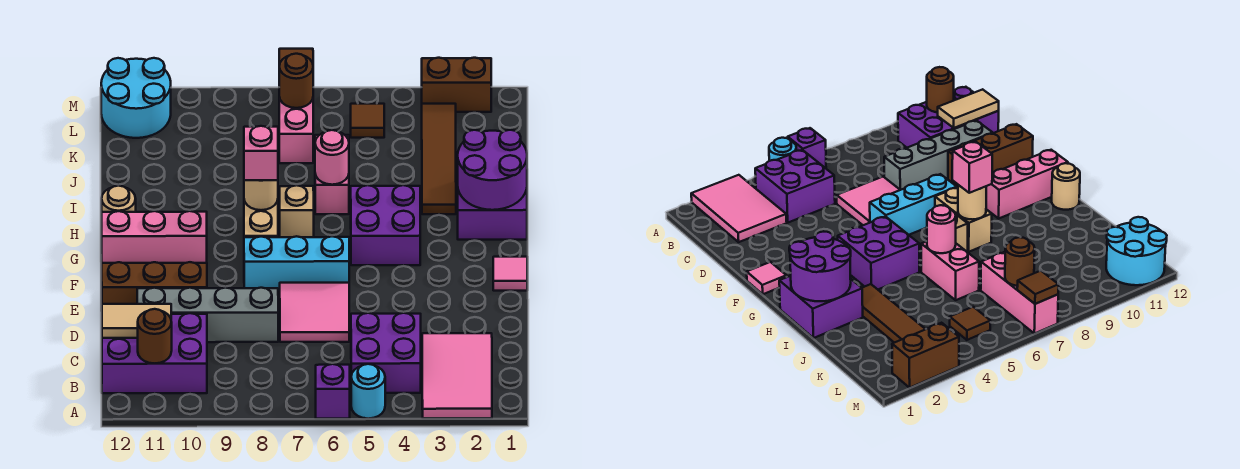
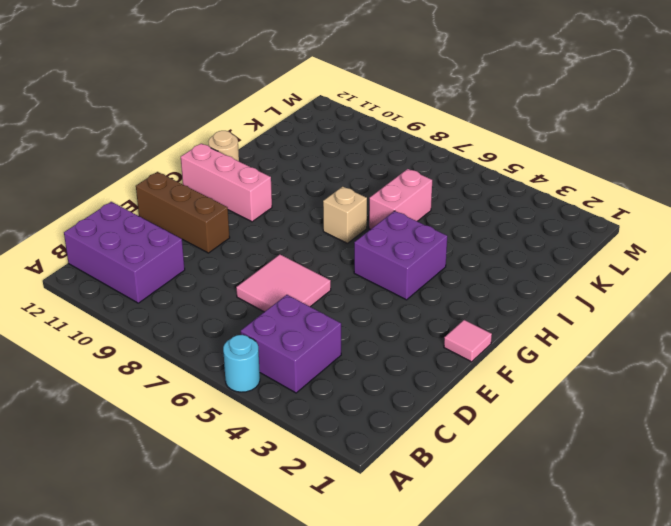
none -> pink 2x3 tile [422,333,492,418]
none -> purple 1x1 brick [316,364,350,419]
none -> grey 1x4 brick [137,288,278,342]
none -> cyan 1x3 brick [244,236,349,291]

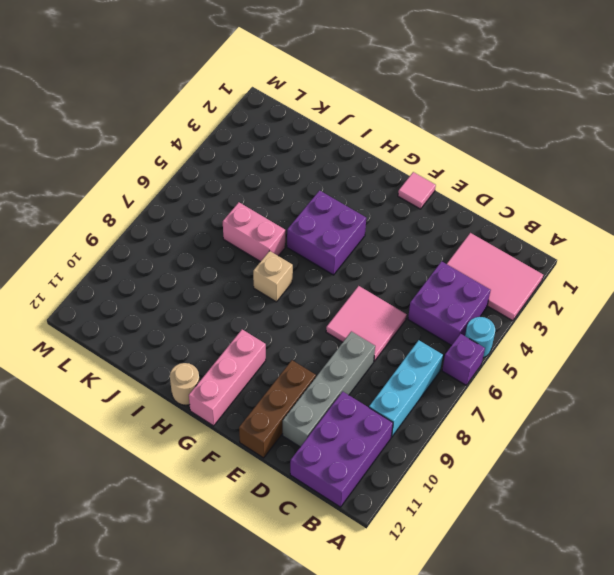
cyan 1x3 brick [369,340,443,437] -> cyan 1x3 brick moved to [244,236,349,291]
none -> tan 1x2 brick [244,200,278,237]
none -> purple 2x2 brick [458,189,527,240]
none -> brown 1x4 tile [422,104,456,214]
none -> pink 1x3 brick [279,97,313,163]

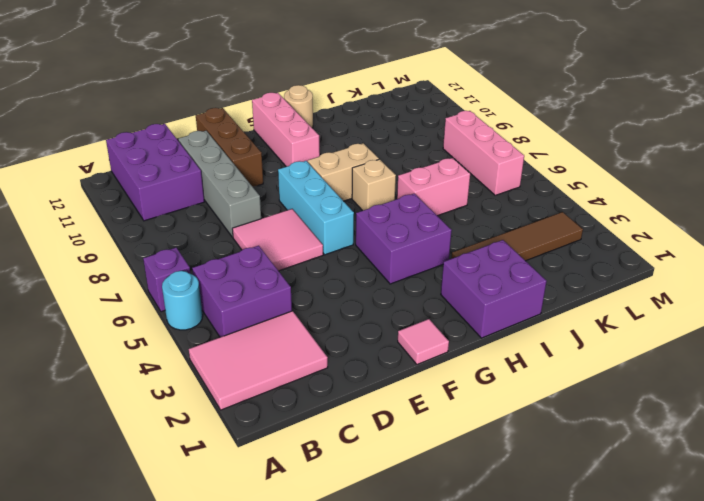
pink 1x3 brick [443,111,524,195] -> pink 1x3 brick turned to [279,97,313,163]
none -> brown 1x1 tile [351,104,384,138]
none -> cyan 2x2 round brick [101,58,171,138]
none -> brown 1x2 brick [422,58,491,112]
none -> brown 1x1 round brick [138,309,172,364]

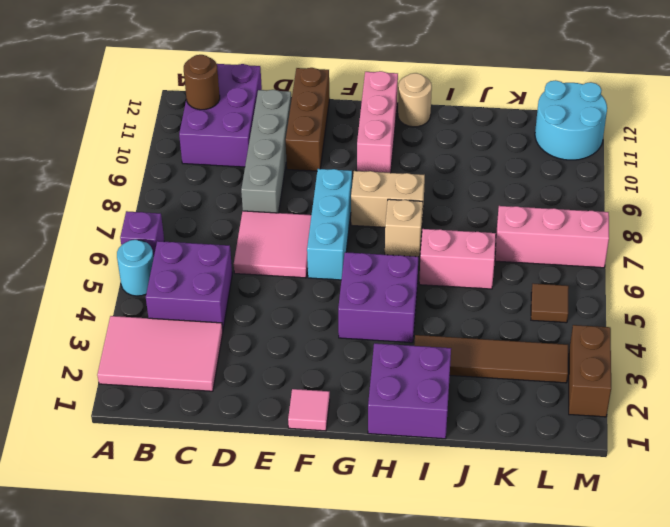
none -> tan 1x2 tile [102,304,171,338]
none -> purple 2x2 round brick [458,130,527,210]
none -> tan 1x1 round brick [244,180,278,210]
none -> pink 1x1 round brick [315,130,349,185]

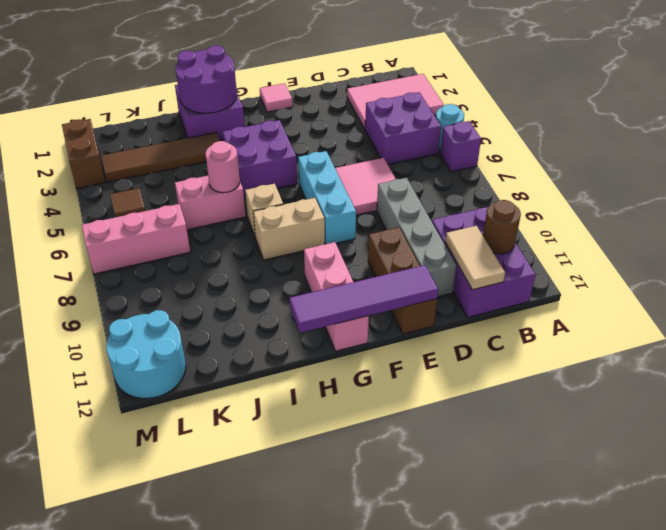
purple 1x4 tile [290,265,438,333] -> none
none -> tan 1x1 round brick [102,186,136,212]
none -> tan 1x1 round brick [244,180,278,210]
none -> brown 1x1 round brick [279,54,313,108]
none -> brown 1x1 tile [279,49,313,65]

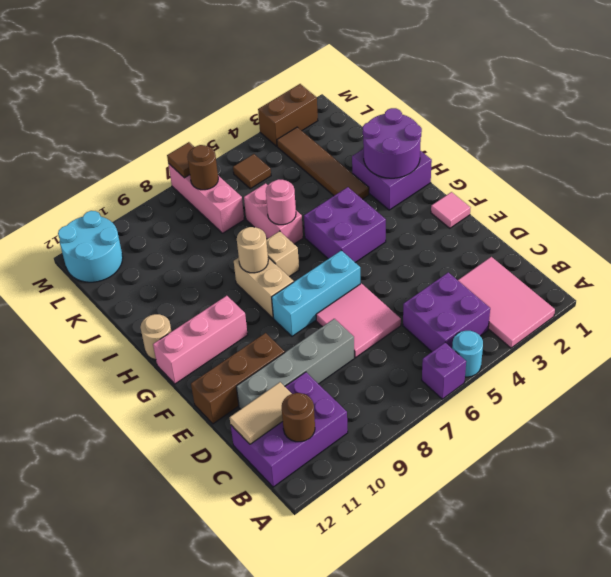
none -> pink 1x1 brick [244,126,278,180]

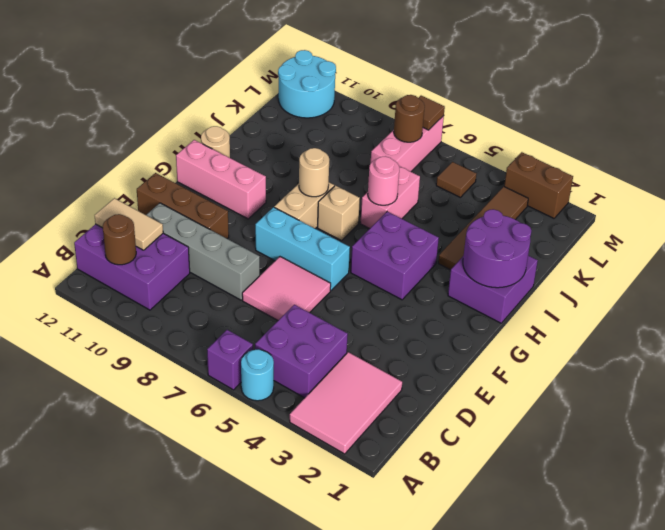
none -> pink 1x1 tile [493,257,527,291]
none -> pink 1x1 brick [244,126,278,180]

